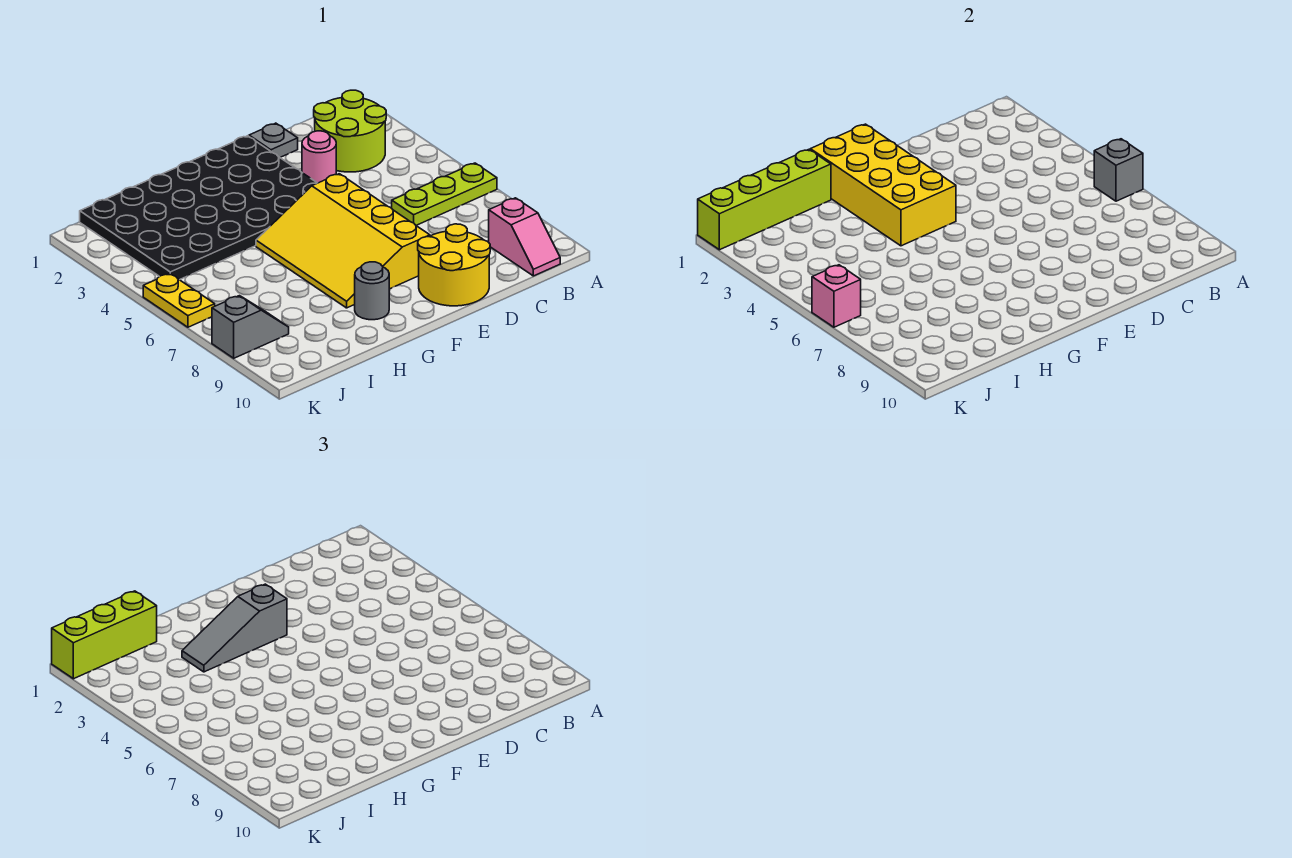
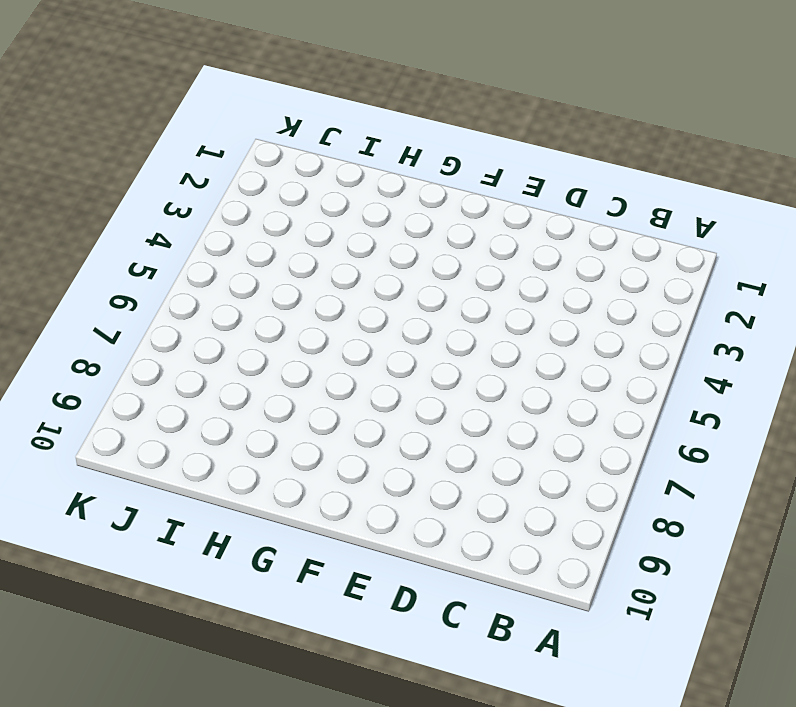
none -> lime 1x3 plate [392,163,497,226]
none -> lime 2x2 round brick [314,90,386,172]
none -> pink 1x2 slope [489,198,560,276]

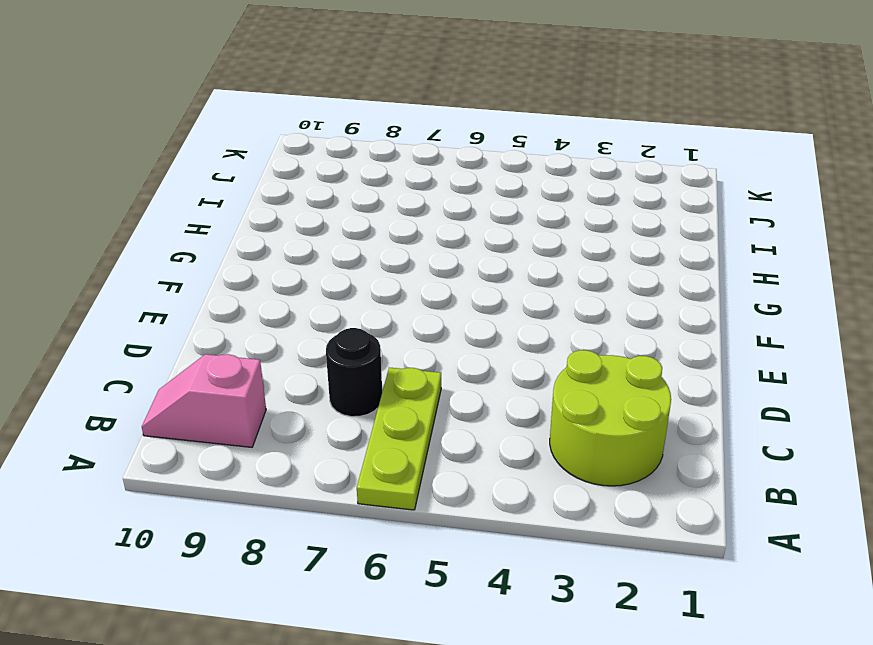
black 1x1 round brick [326,328,382,417] -> none
none -> grey 1x1 plate [249,123,298,157]
none -> pink 1x1 round brick [302,131,336,183]
none -> yellow 2x2 round brick [418,224,490,306]

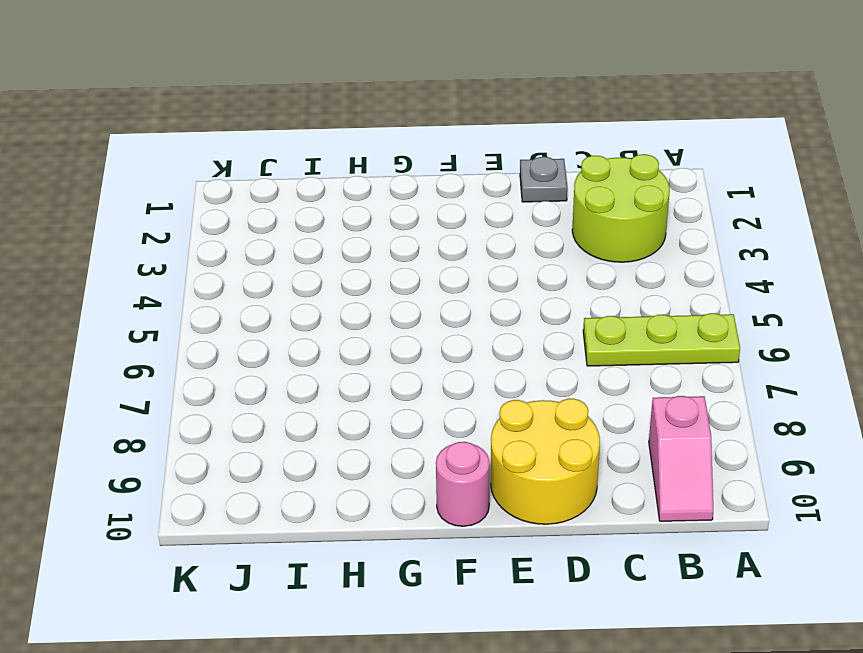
pink 1x1 round brick [436,442,489,526] -> pink 1x1 round brick moved to [302,131,336,183]
none -> black 4x6 plate [80,136,317,280]
none -> yellow 3x4 slope [256,174,430,308]
none -> grey 1x1 round brick [355,262,389,320]

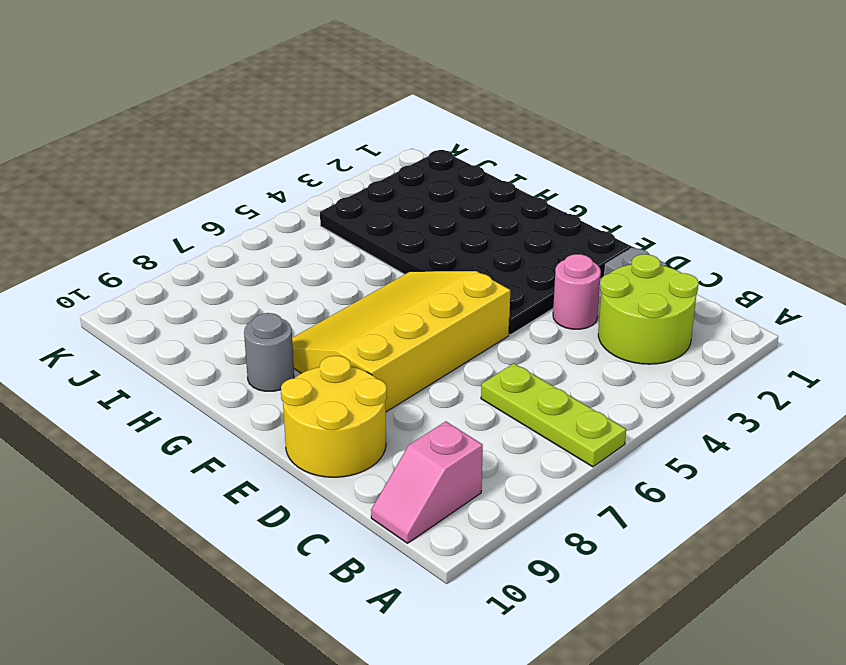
none -> grey 1x2 slope [212,296,289,358]
none -> yellow 1x2 plate [143,274,215,327]
none -> grey 1x1 brick [1094,139,1143,201]

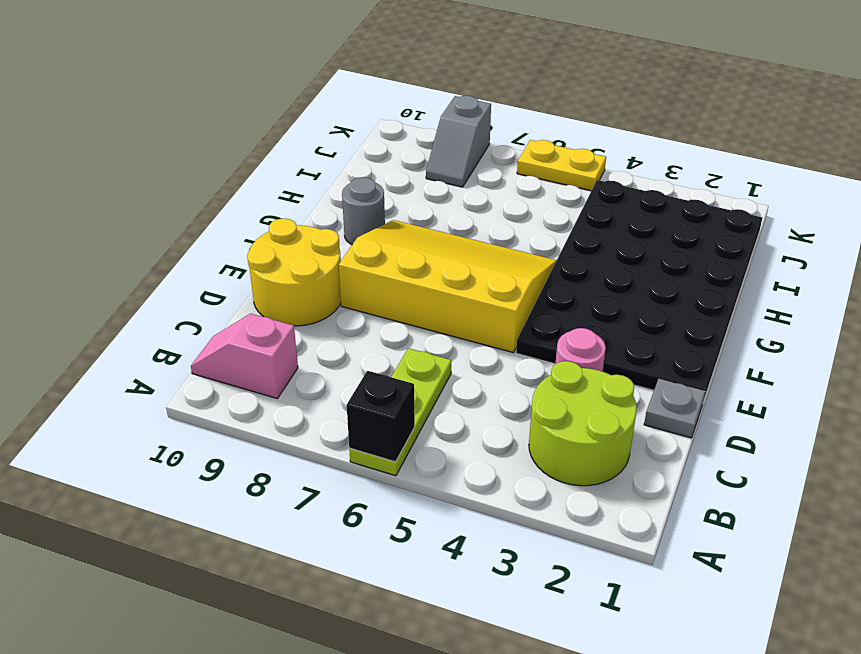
black 1x1 brick [347,371,415,462] -> grey 1x1 brick [1094,139,1143,201]
none -> yellow 2x4 brick [810,124,956,246]
none -> lime 1x4 brick [698,150,831,250]
none -> pink 1x1 brick [812,265,861,327]

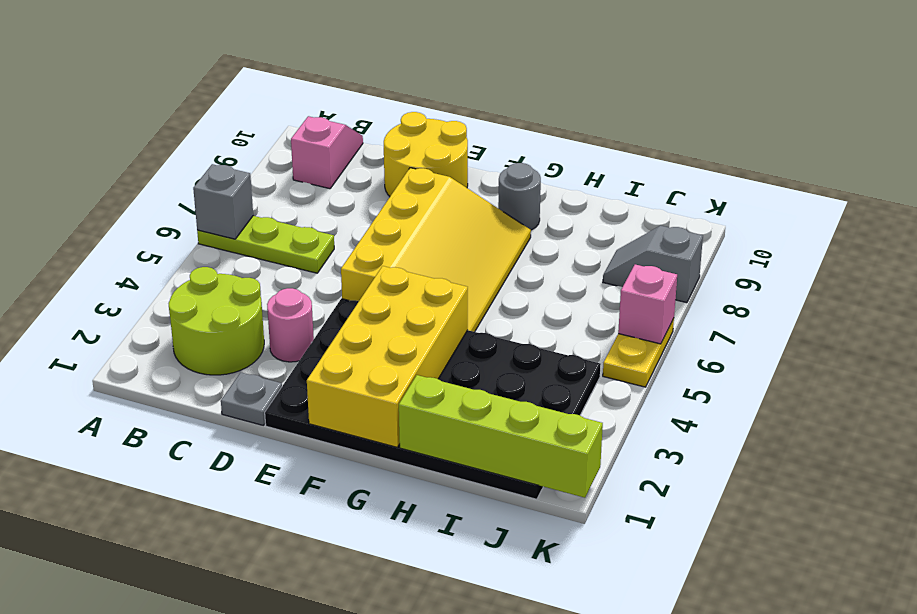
none -> grey 1x3 slope [182,584,287,672]
none -> lime 1x3 brick [52,591,157,679]

